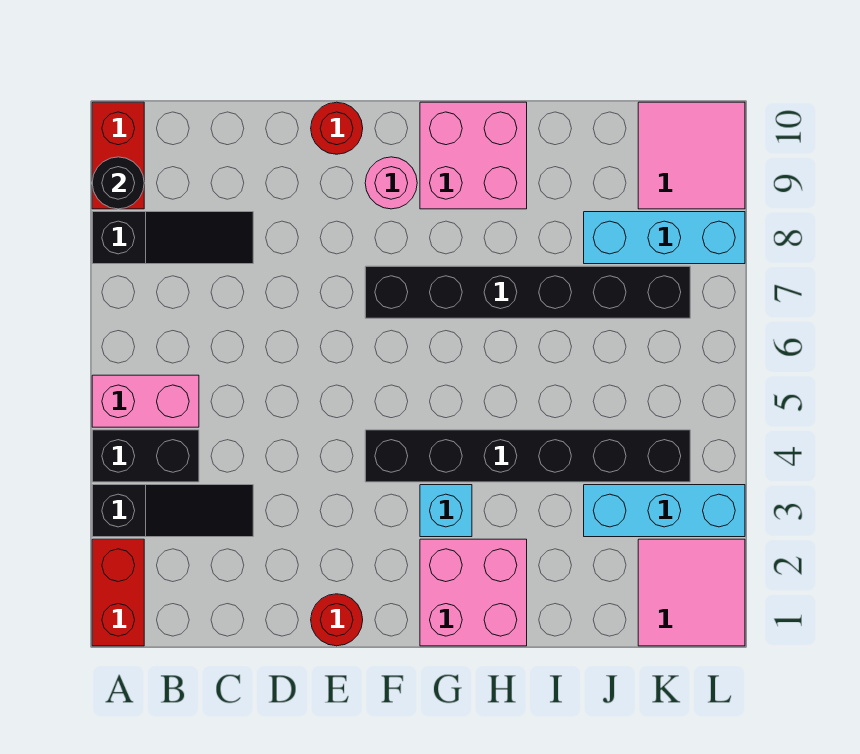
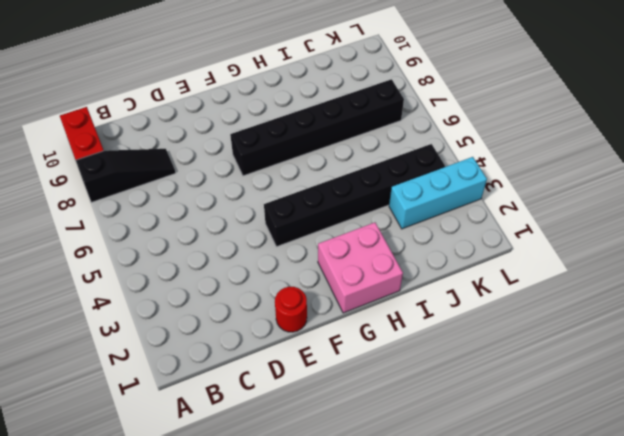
none -> red 1x2 brick [92,539,144,646]
none -> black 1x3 slope [92,485,253,537]
none -> black 1x2 brick [92,430,199,482]

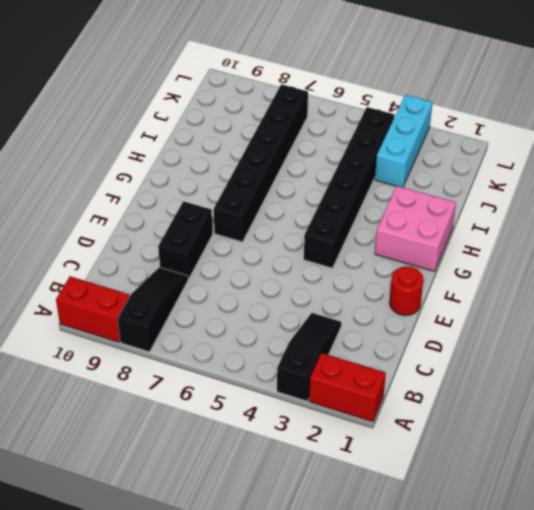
black 1x2 brick [158,201,213,279] -> black 1x2 brick moved to [92,430,199,482]
none -> pink 1x2 brick [92,375,199,427]
none -> red 1x1 round brick [311,102,363,154]
none -> pink 1x1 round brick [365,157,417,209]

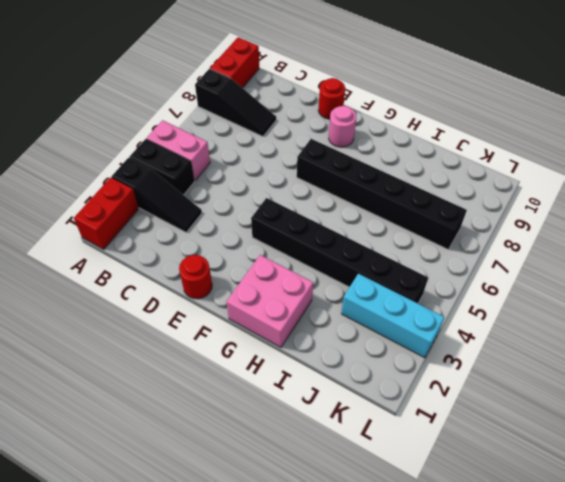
none -> cyan 1x1 brick [420,485,472,537]
none -> pink 2x2 brick [420,102,527,209]
none -> cyan 1x3 brick [584,212,745,264]

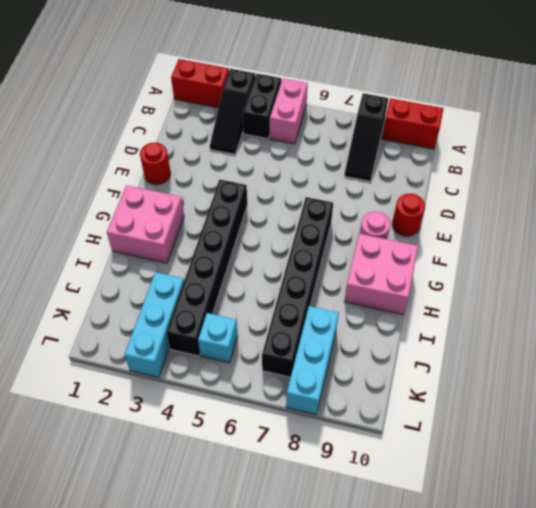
cyan 1x1 brick [198,313,238,363] -> cyan 1x1 brick moved to [420,485,472,537]
none -> pink 2x2 tile [638,539,745,646]
none -> pink 2x2 tile [638,102,745,209]
none -> black 1x1 round brick [92,157,144,209]

